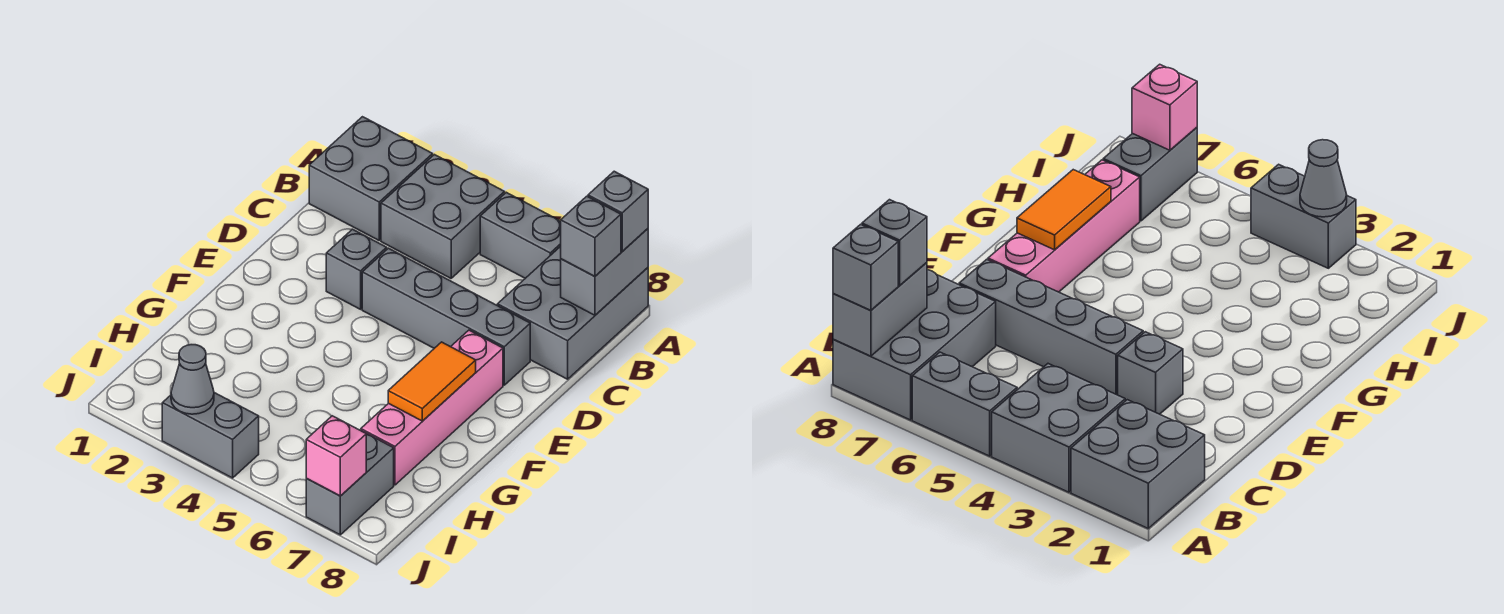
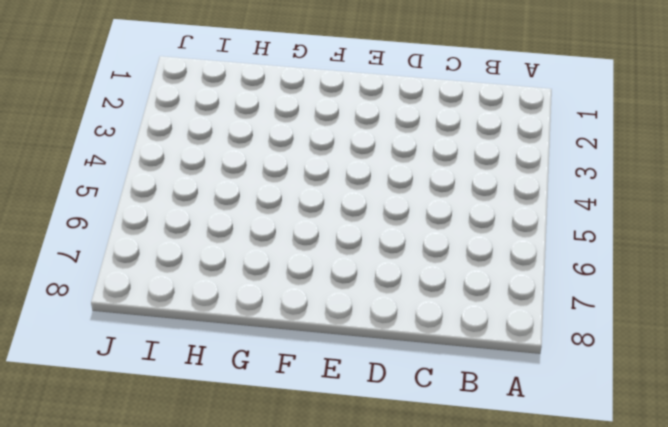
none -> grey 2x2 brick [309,117,433,240]
none -> grey 2x2 brick [381,155,505,278]
none -> grey 1x2 brick [480,192,561,278]

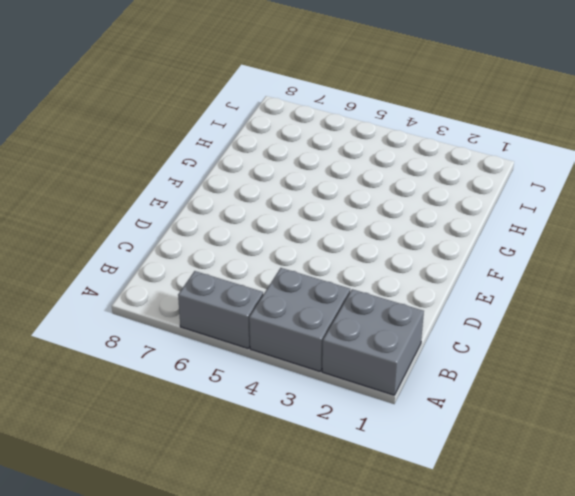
none -> grey 2x3 brick [497,246,648,379]
none -> grey 1x1 brick [326,229,387,309]
none -> grey 1x4 brick [362,248,530,385]

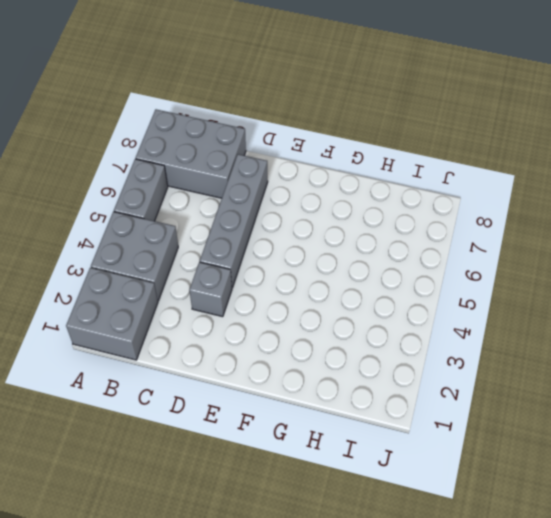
none -> pink 1x4 brick [361,330,503,485]
none -> grey 1x2 brick [306,431,394,535]
none -> grey 1x2 brick [162,393,259,478]

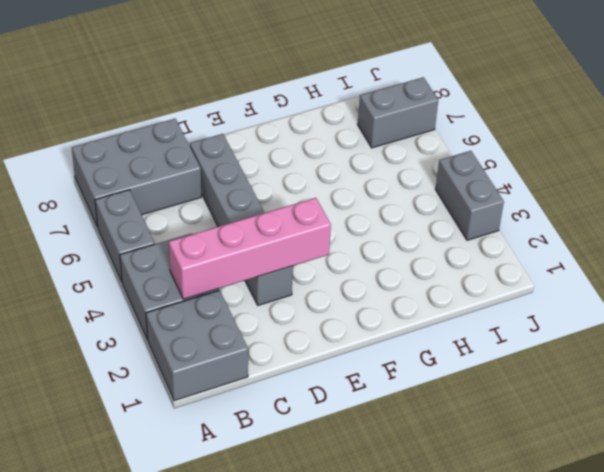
pink 1x4 brick [169,198,331,299] -> pink 1x4 brick moved to [361,330,503,485]
none -> grey 1x2 brick [561,229,648,315]
none -> orange 1x2 tile [388,342,476,421]
none -> grey 1x1 cone [171,345,214,414]

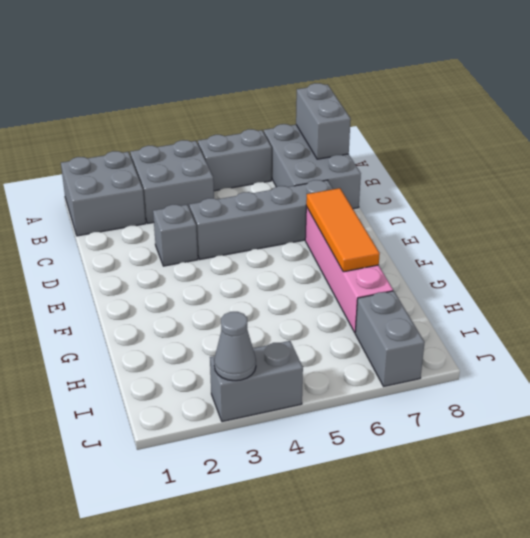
orange 1x3 tile [306,188,380,272] -> orange 1x2 tile [388,342,476,421]
none -> pink 1x1 brick [306,416,366,496]
none -> grey 1x1 brick [588,171,648,251]
none -> grey 1x1 brick [561,196,621,276]

